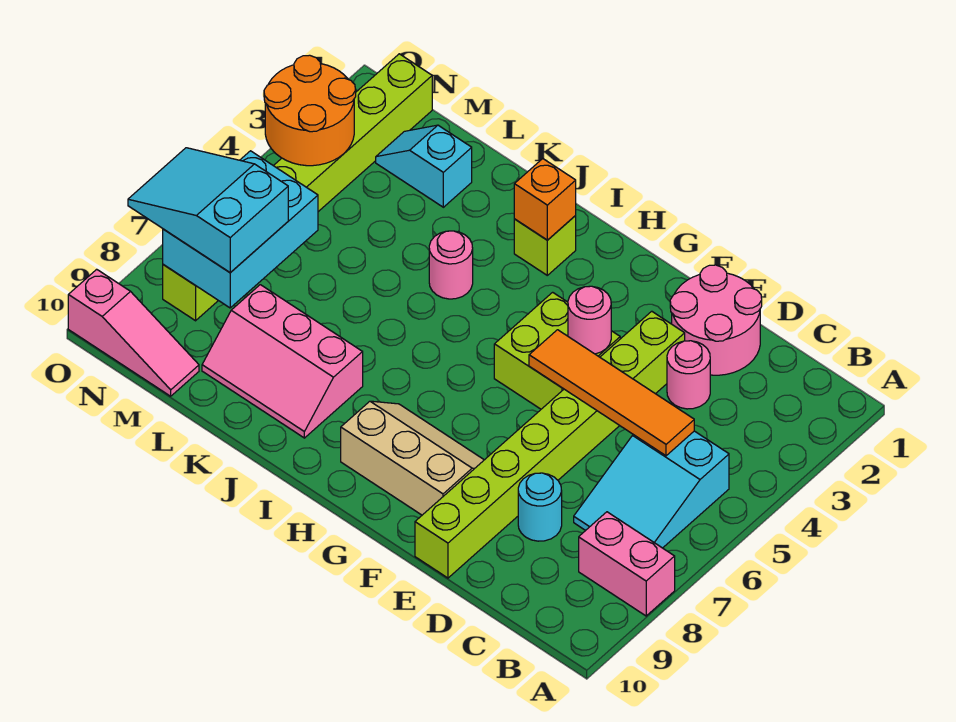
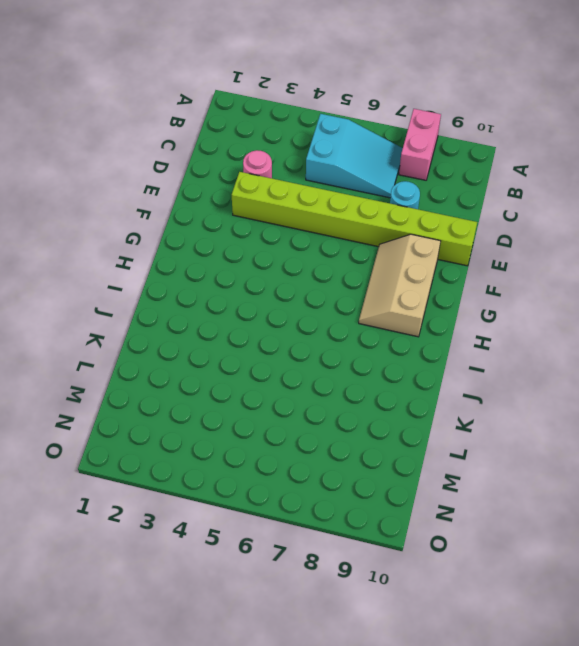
none -> pink 2x2 round brick [670,265,762,375]
none -> lime 2x2 brick [494,292,620,409]
none -> lime 1x1 brick [514,216,576,275]

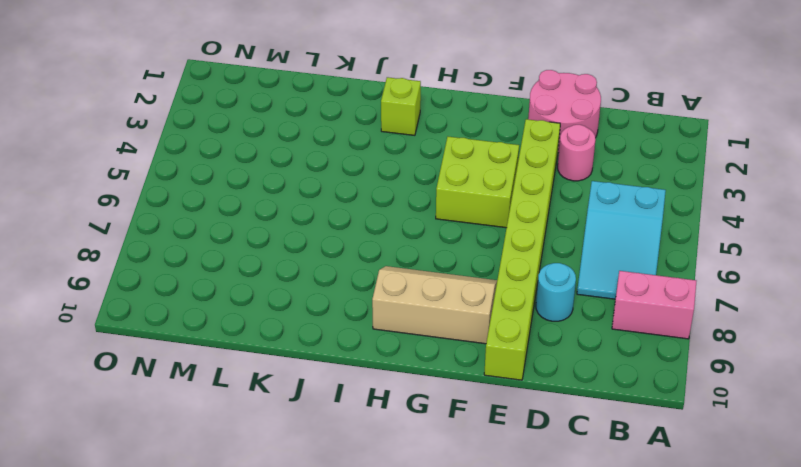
none -> pink 1x1 round brick [429,231,473,299]
none -> pink 2x3 slope [202,285,363,438]
none -> cyan 1x2 slope [376,125,472,207]

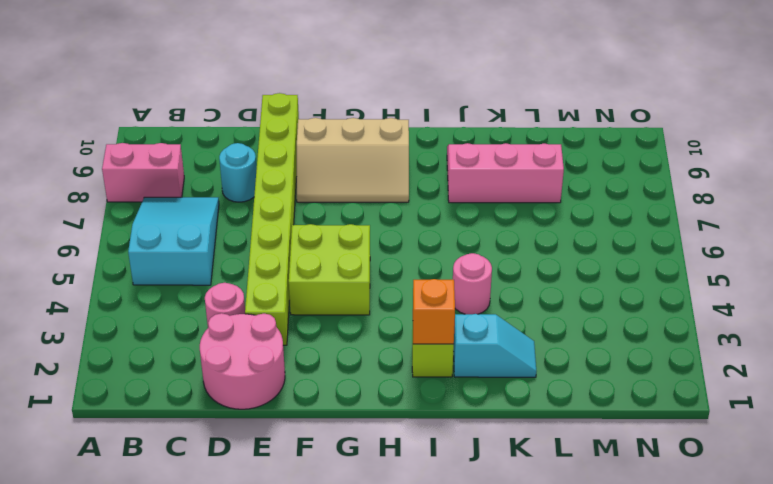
cyan 1x2 slope [453,314,537,377] -> cyan 1x2 slope moved to [376,125,472,207]
none -> pink 1x3 slope [68,269,199,396]
none -> lime 1x8 brick [163,54,432,321]
none -> orange 1x4 tile [529,330,694,456]

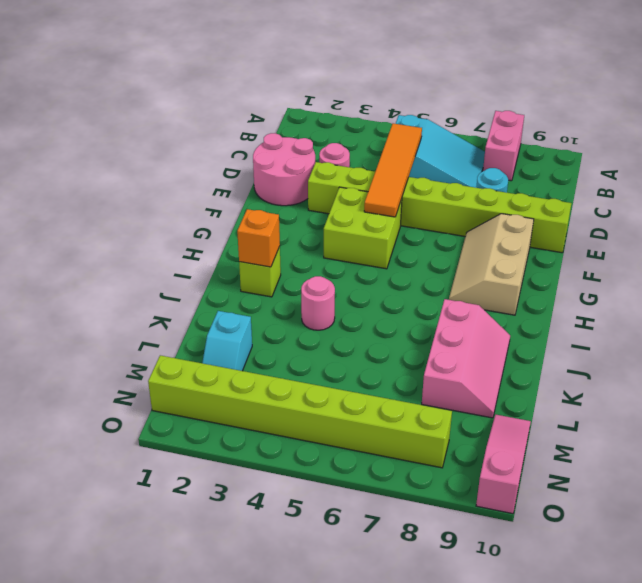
none -> pink 1x1 round brick [568,286,611,354]
none -> cyan 2x3 brick [163,151,318,308]
none -> orange 2x2 round brick [264,55,356,166]

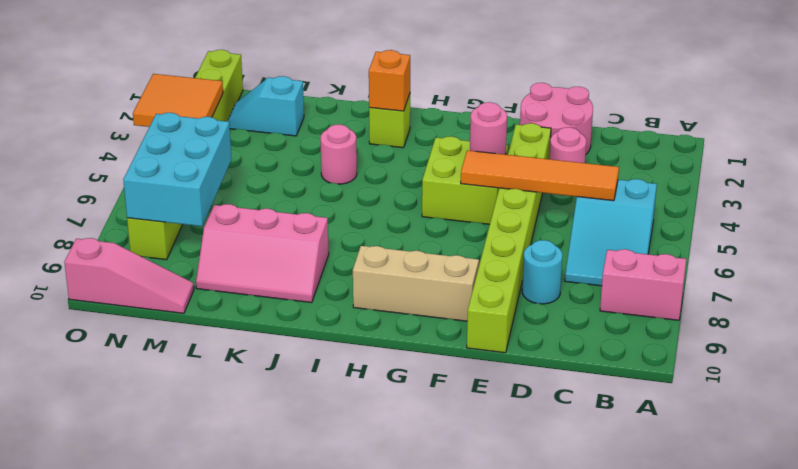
orange 2x2 tile [133,74,223,127] -> orange 2x2 round brick [264,55,356,166]
none -> cyan 2x3 slope [128,148,288,273]

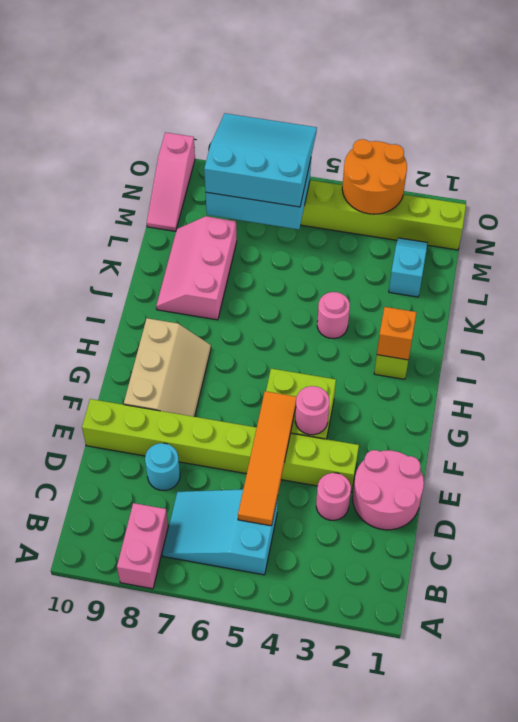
cyan 3x3 slope [204,113,317,207] -> cyan 2x3 slope [128,148,288,273]

